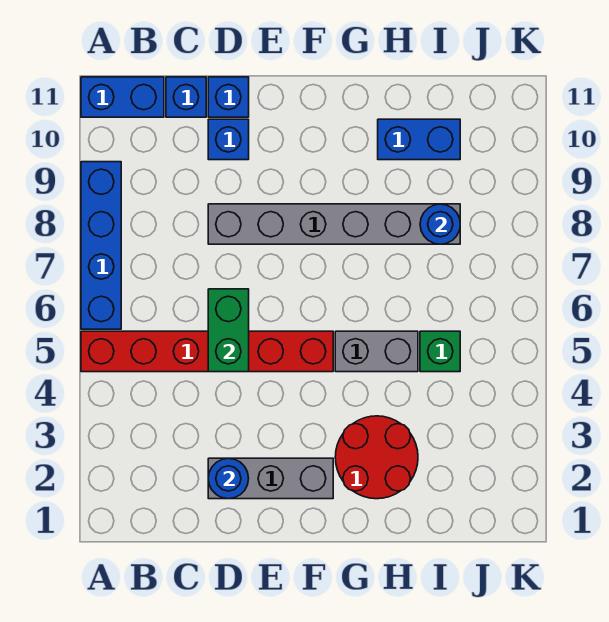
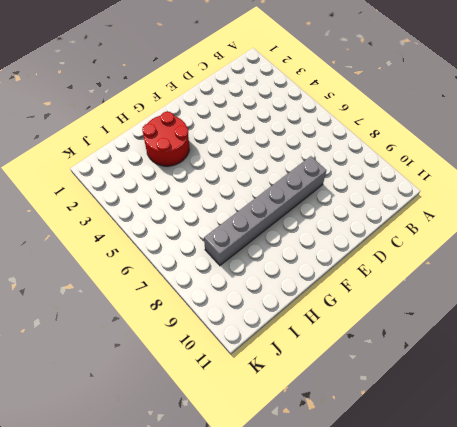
none -> red 1x6 brick [81,331,333,372]
none -> blue 1x4 brick [81,162,121,329]
none -> blue 1x2 brick [81,77,164,117]

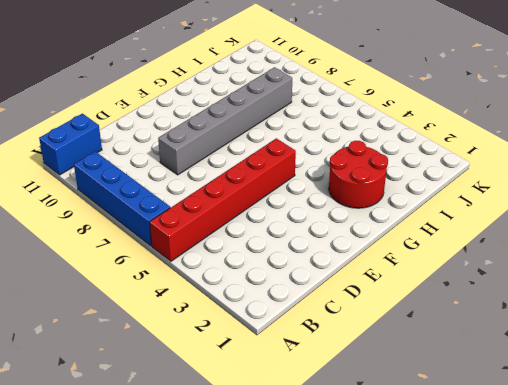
none -> blue 1x1 brick [166,77,206,117]
none -> grey 1x3 brick [208,458,333,499]
none -> blue 1x1 brick [208,119,249,160]

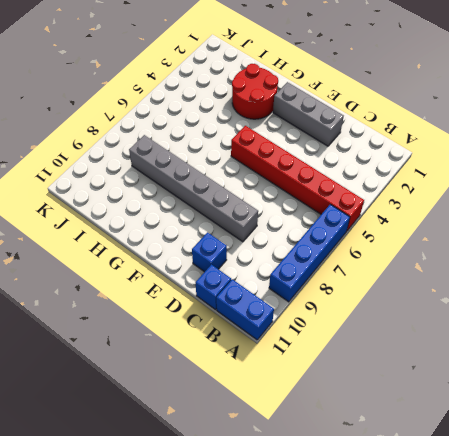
none -> blue 1x1 brick [208,77,249,117]
none -> grey 1x2 brick [335,331,418,372]
none -> blue 1x2 brick [378,119,460,160]

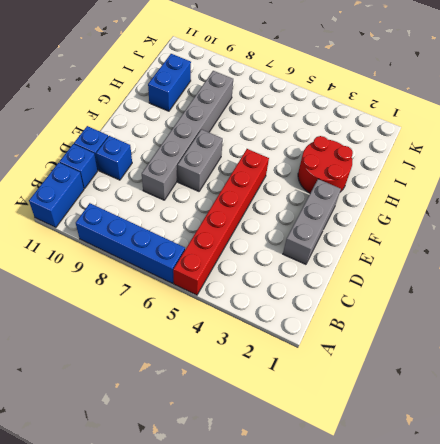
grey 1x2 brick [178,129,223,191] -> grey 1x2 brick moved to [335,331,418,372]
none -> green 1x1 brick [420,331,460,372]
none -> blue 1x1 round brick [208,458,249,499]
none -> green 1x2 brick [208,289,249,372]

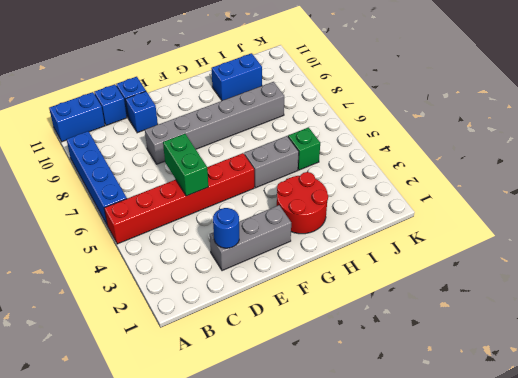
none -> blue 1x1 round brick [420,204,460,244]

